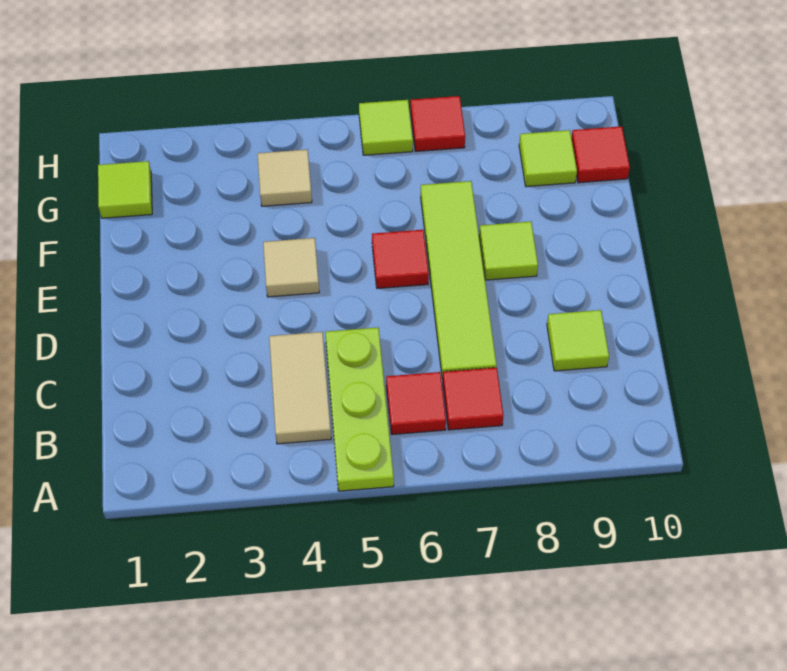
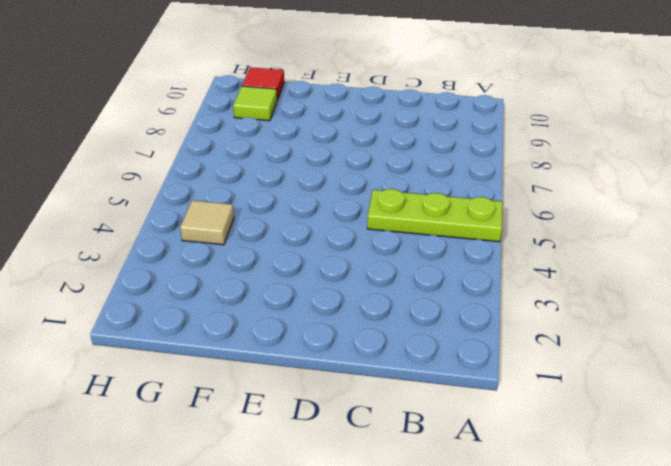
none -> tan 1x2 tile [269,332,331,444]
none -> red 1x1 tile [386,372,446,435]
none -> red 1x1 tile [443,367,504,430]

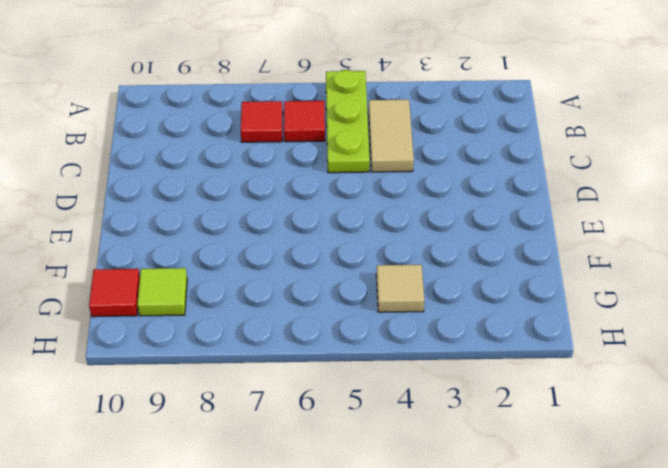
none -> lime 1x4 tile [421,181,497,380]
none -> lime 1x1 tile [547,310,609,371]
none -> tan 1x1 tile [263,238,319,297]

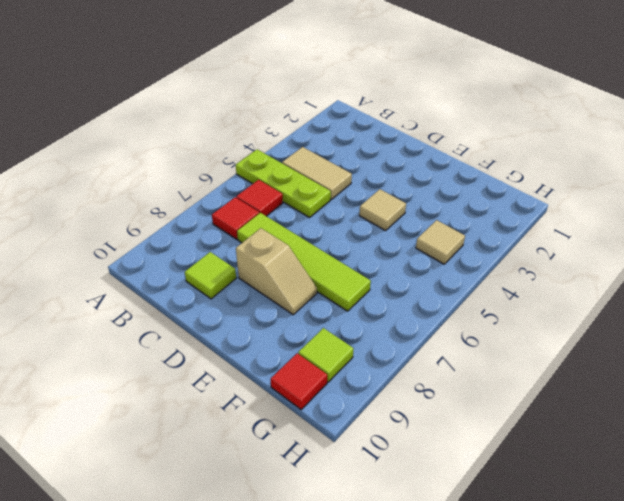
tan 1x2 slope [236,228,317,315] -> lime 1x1 tile [479,221,538,280]
none -> red 1x1 tile [372,230,429,288]
none -> lime 1x1 tile [98,161,152,218]
none -> lime 1x1 tile [359,100,413,155]

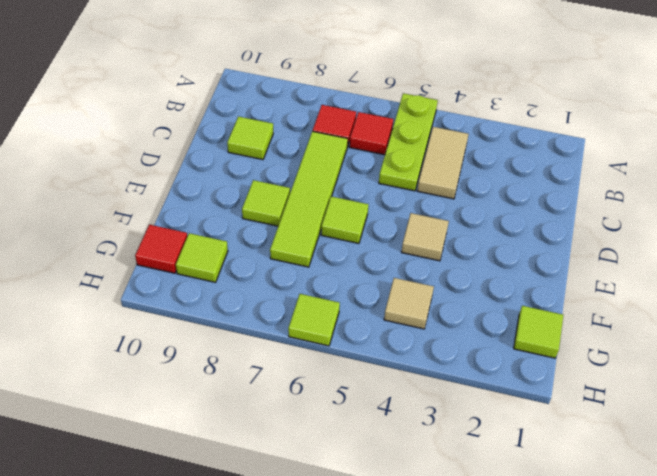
lime 1x1 tile [321,196,369,243] -> red 1x1 tile [372,230,429,288]
none -> red 1x1 tile [410,96,465,151]

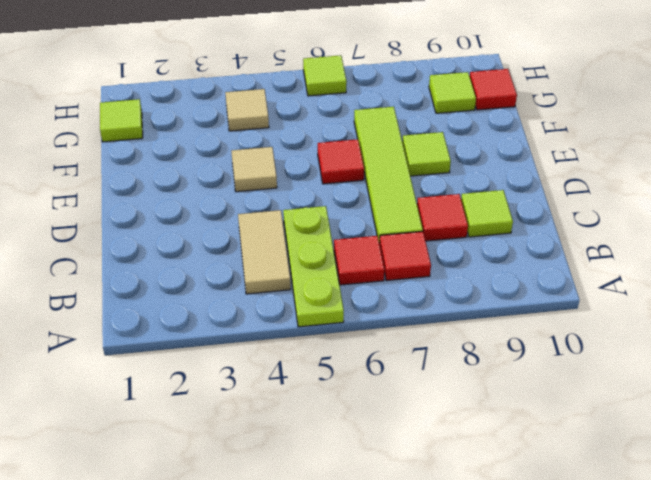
red 1x1 tile [417,194,468,241] -> red 1x1 tile moved to [410,96,465,151]

